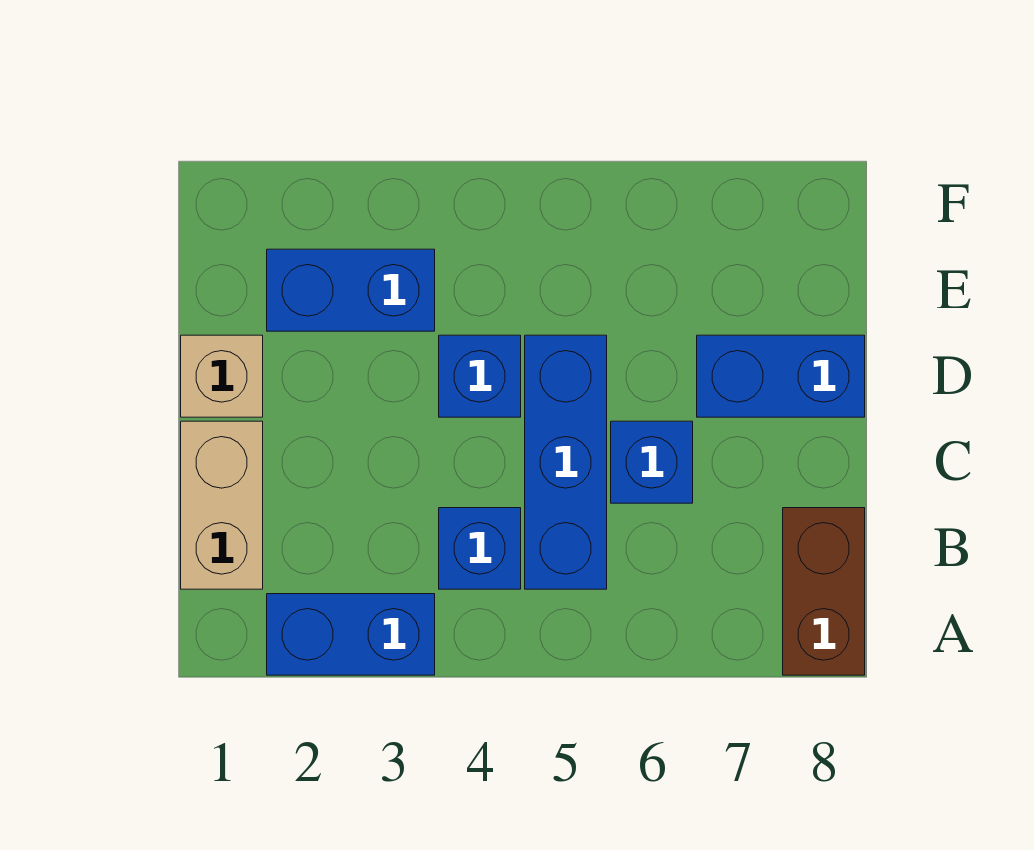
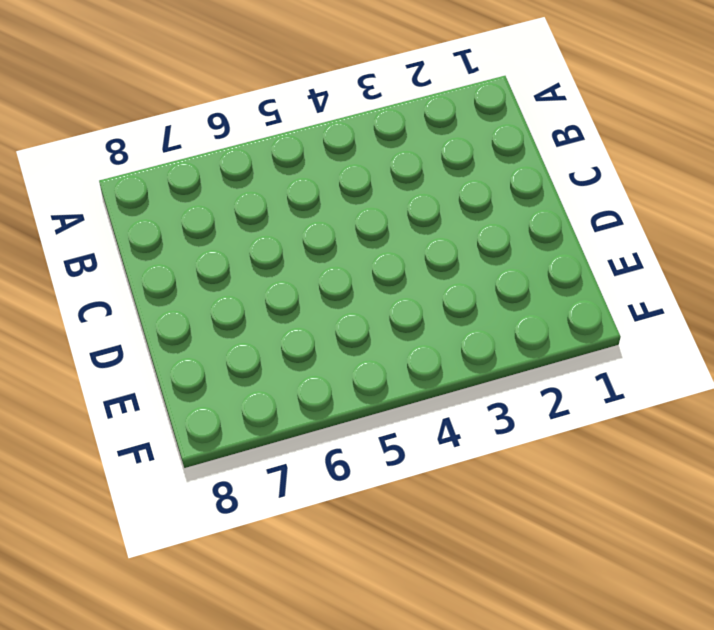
none -> blue 1x2 brick [267,594,435,675]
none -> brown 1x2 brick [783,508,865,675]

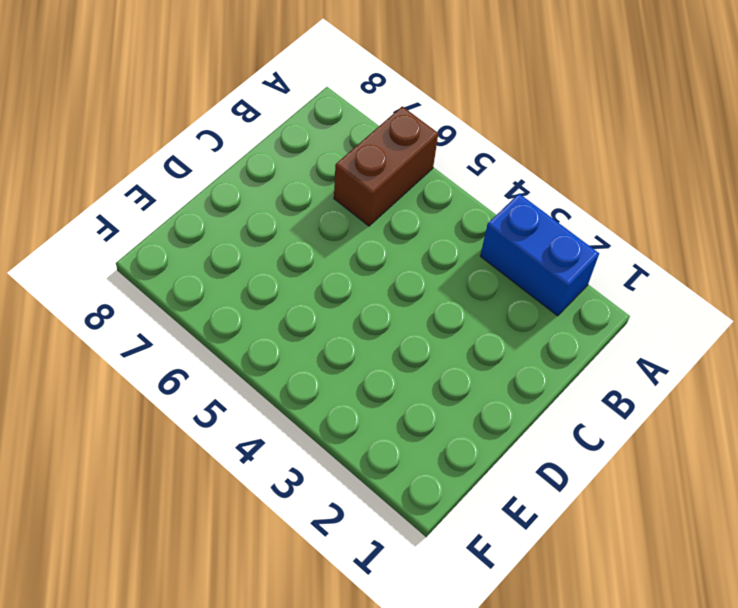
brown 1x2 brick [334,106,438,226] -> brown 1x2 brick moved to [783,508,865,675]
none -> tan 1x2 brick [181,421,263,589]
none -> blue 1x1 brick [439,508,521,589]

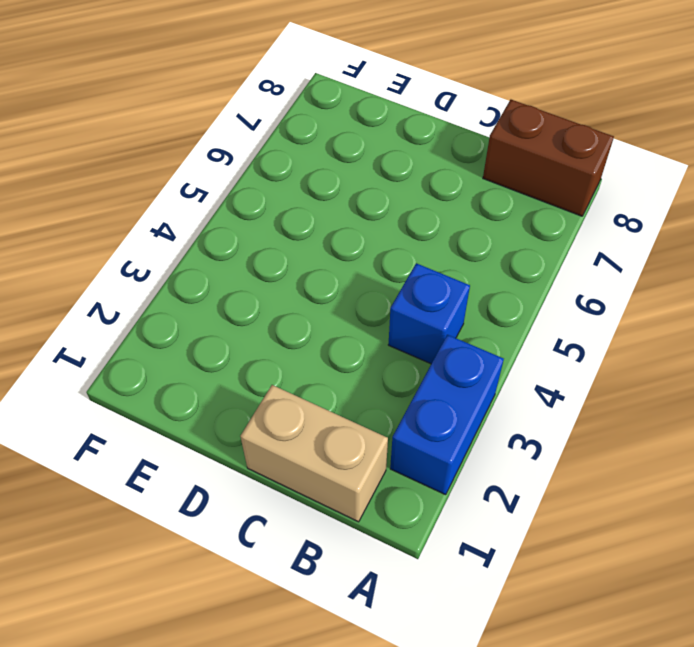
none -> blue 1x3 brick [525,335,607,589]
none -> blue 1x1 brick [611,421,693,503]

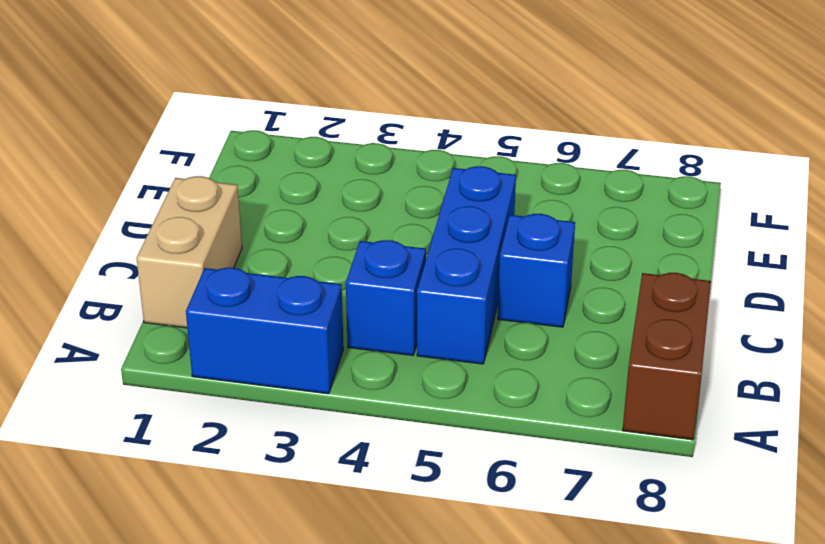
none -> tan 1x1 brick [181,335,263,417]
none -> blue 1x1 brick [439,335,521,417]

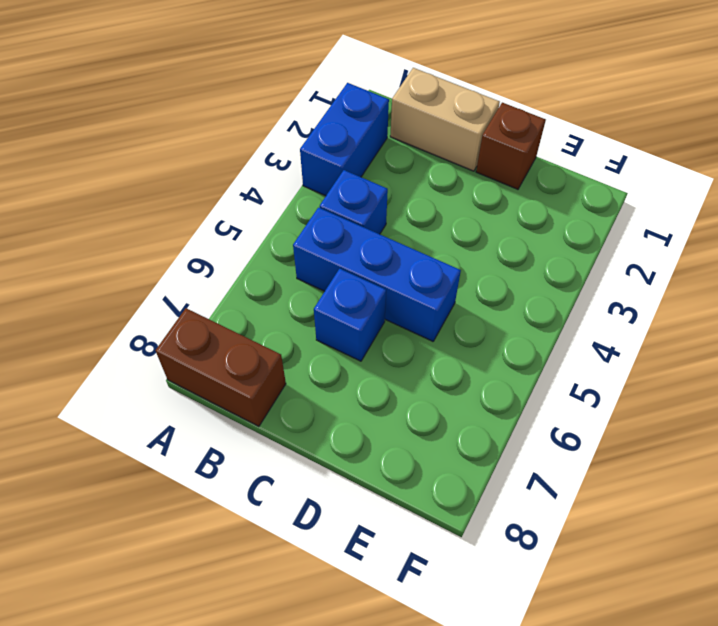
brown 1x1 brick [476,103,546,189] -> tan 1x1 brick [181,335,263,417]
none -> blue 1x1 brick [439,335,521,417]
none -> blue 1x2 brick [697,335,865,417]

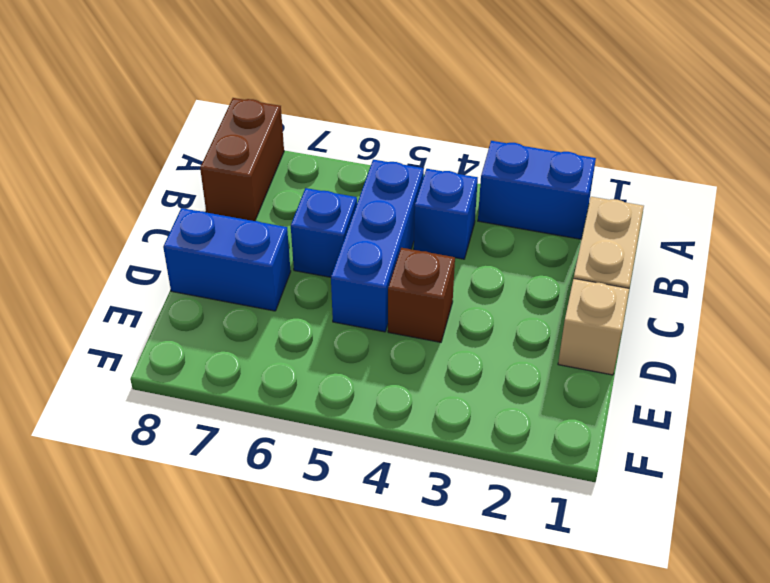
brown 1x1 brick [388,248,455,342] -> blue 1x1 brick [439,335,521,417]
none -> blue 1x2 brick [267,249,435,331]

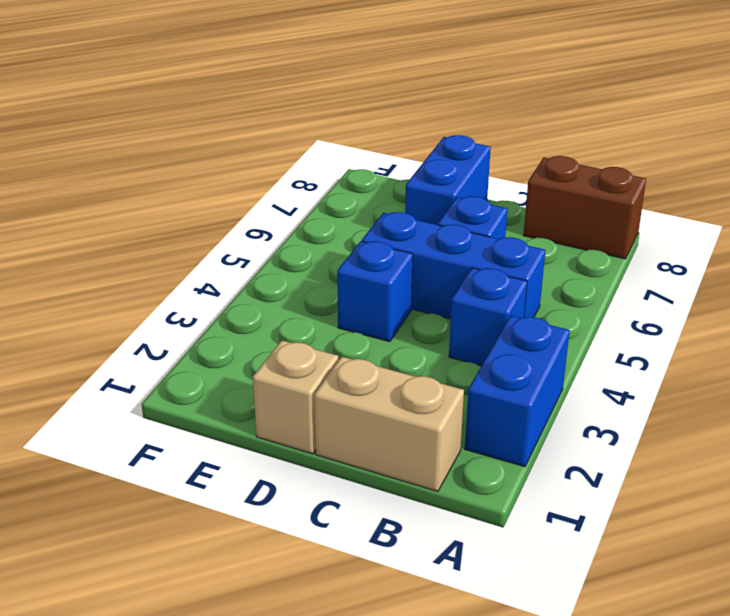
none -> blue 1x2 brick [267,249,435,331]

